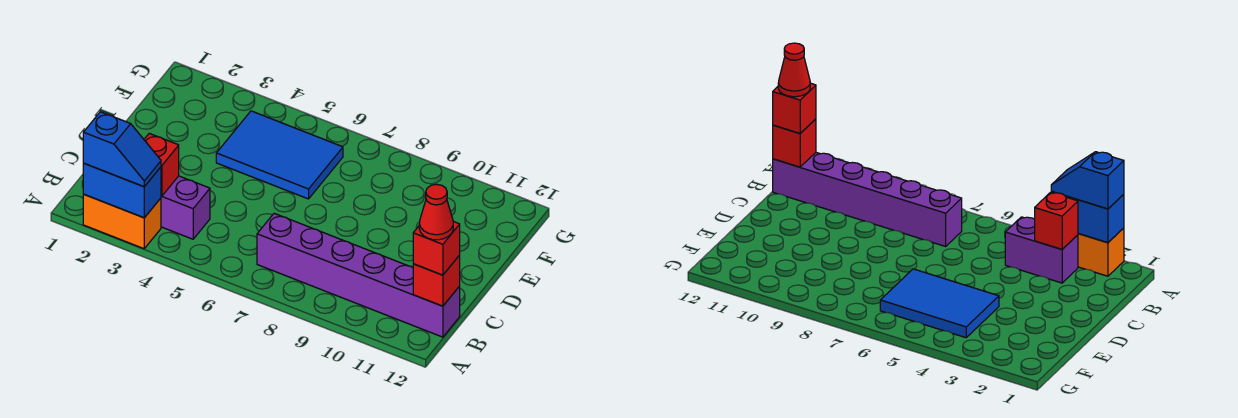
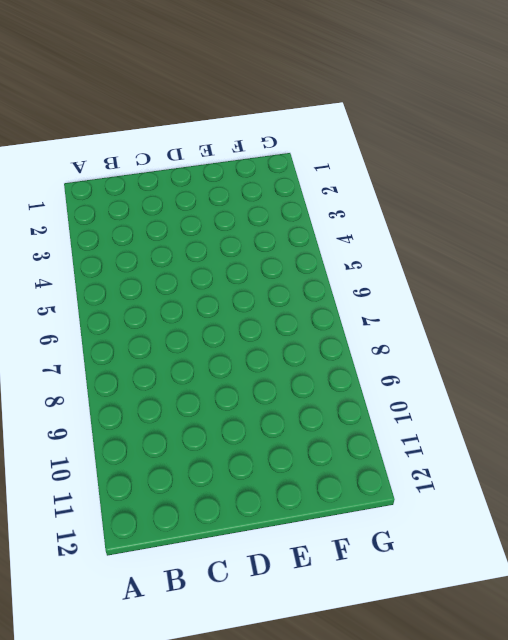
none -> orange 1x2 brick [83,194,161,249]
none -> purple 1x2 brick [161,176,210,239]

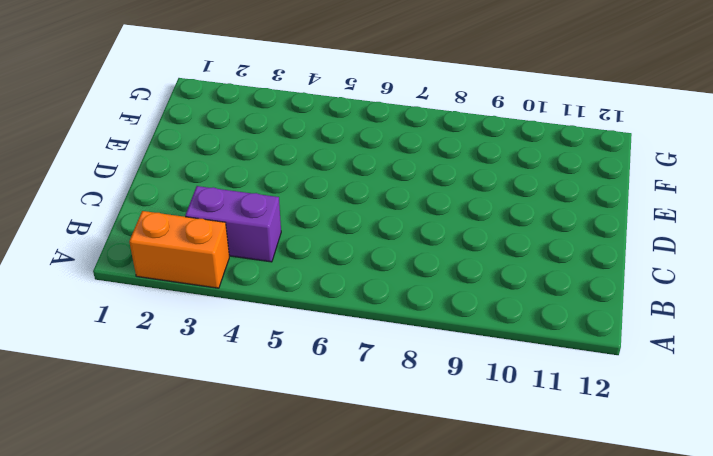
none -> purple 1x6 brick [257,213,460,337]
none -> blue 2x3 tile [216,111,343,199]

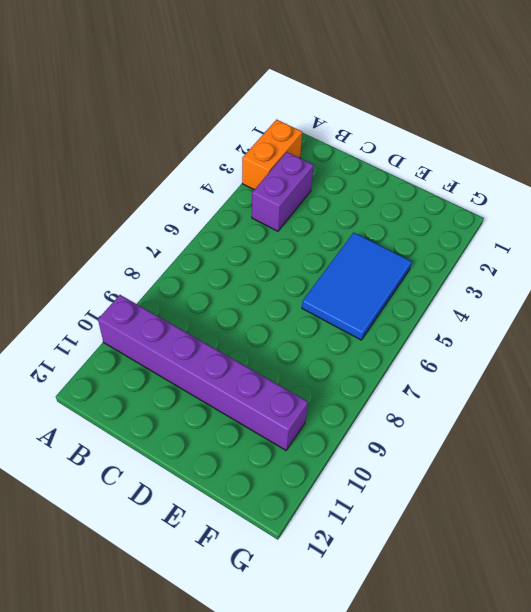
purple 1x6 brick [98,295,308,450] -> purple 1x6 brick turned to [257,213,460,337]
none -> blue 1x2 brick [83,163,161,218]
none -> red 1x1 brick [144,133,179,196]

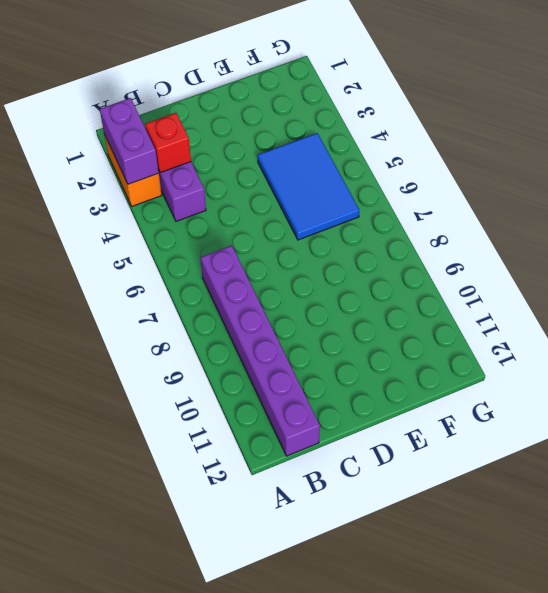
purple 1x2 brick [100,98,159,184] -> blue 1x2 brick [83,163,161,218]
none -> red 1x1 brick [413,255,460,306]
none -> blue 1x2 slope [83,112,161,187]

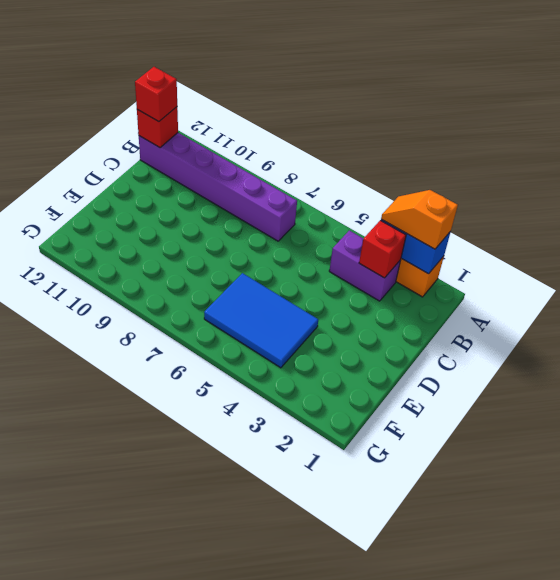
orange 1x2 slope [381,190,458,249] -> blue 1x2 slope [83,112,161,187]
none -> red 1x1 cone [419,184,453,240]

